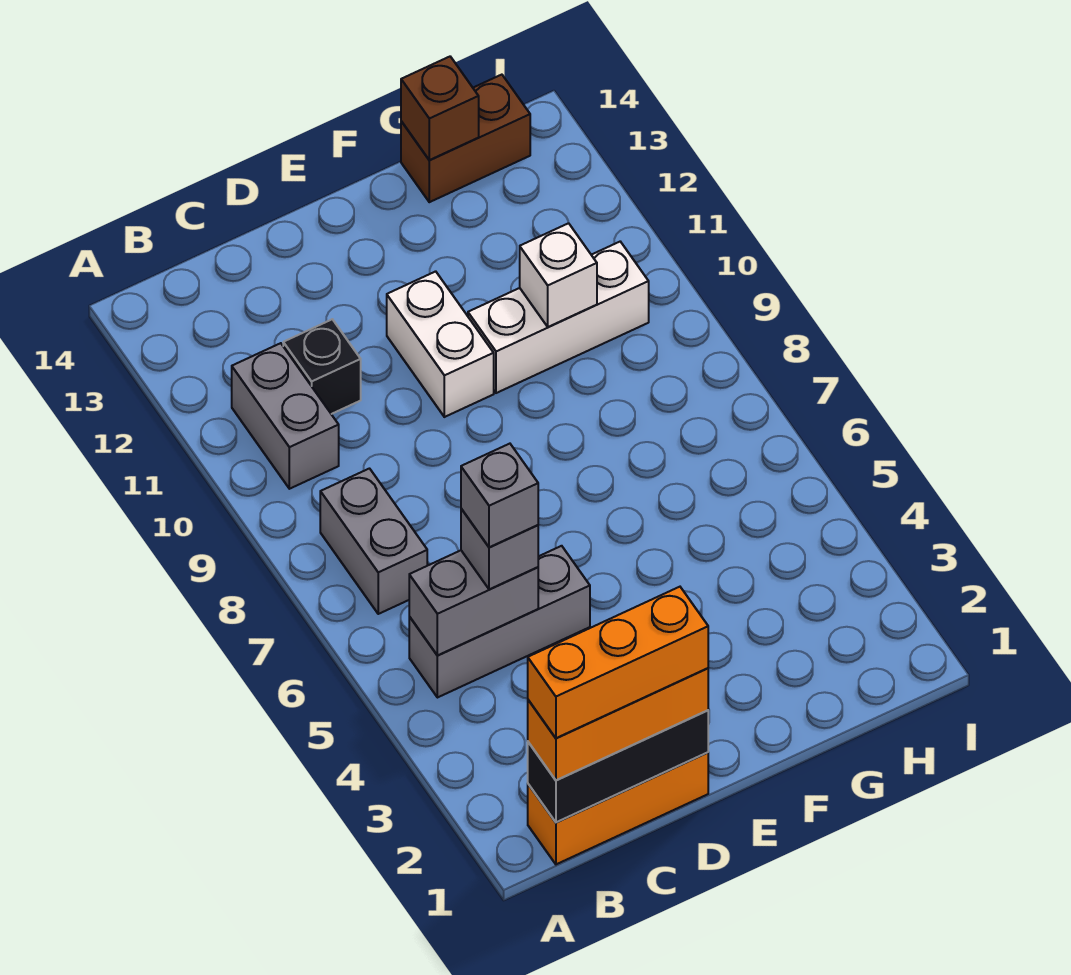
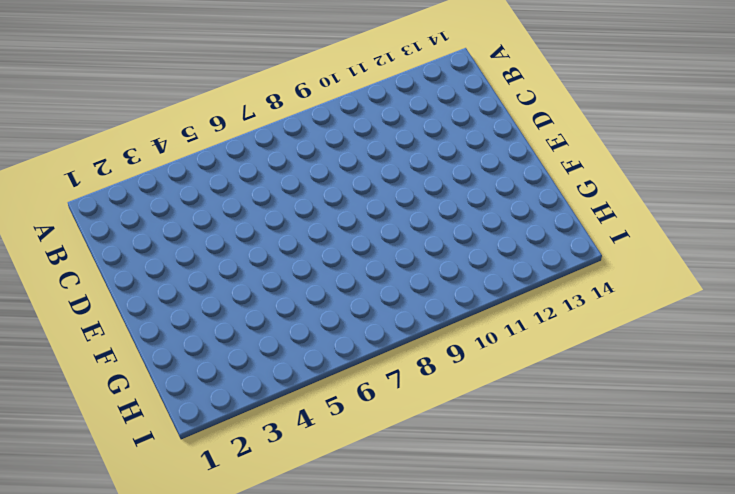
none -> orange 1x3 brick [528,753,708,864]
none -> grey 1x3 brick [409,546,590,698]
none -> grey 1x2 brick [320,469,427,614]

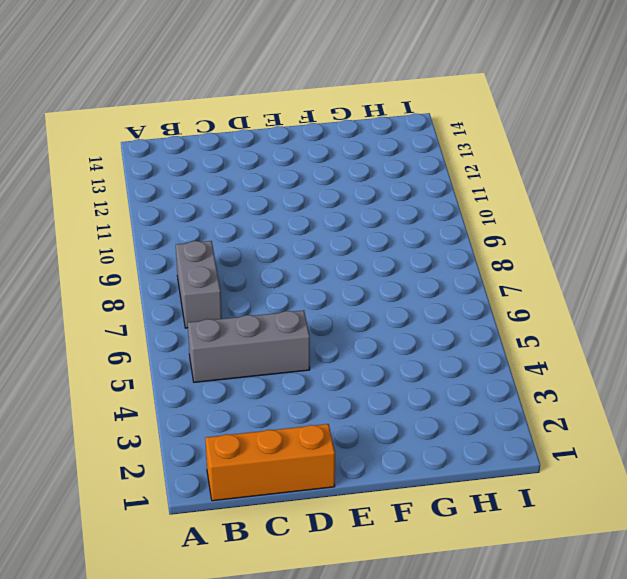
none -> grey 1x2 brick [232,343,339,489]
none -> black 1x1 brick [283,319,361,414]
none -> white 1x2 brick [387,271,494,417]

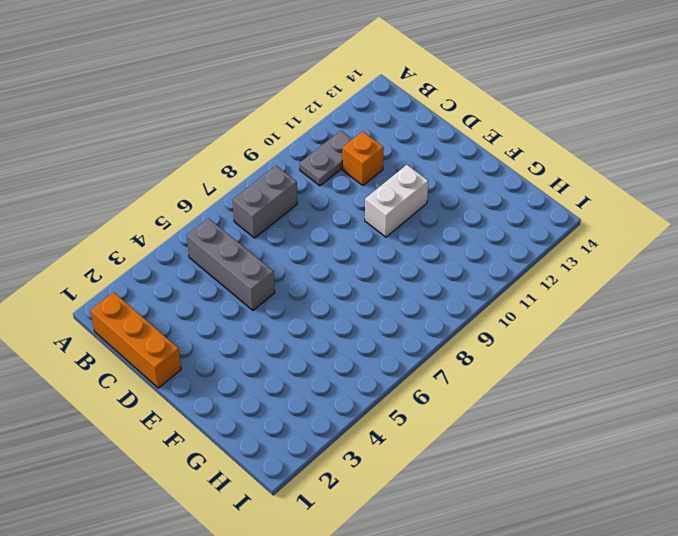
grey 1x2 plate [300,131,352,186] -> grey 1x2 brick [232,343,339,489]
orange 1x1 brick [342,131,384,186] -> black 1x1 brick [283,319,361,414]
none -> white 1x3 brick [468,242,649,393]
none -> brown 1x2 brick [401,75,530,202]
none -> black 1x3 brick [528,710,708,822]

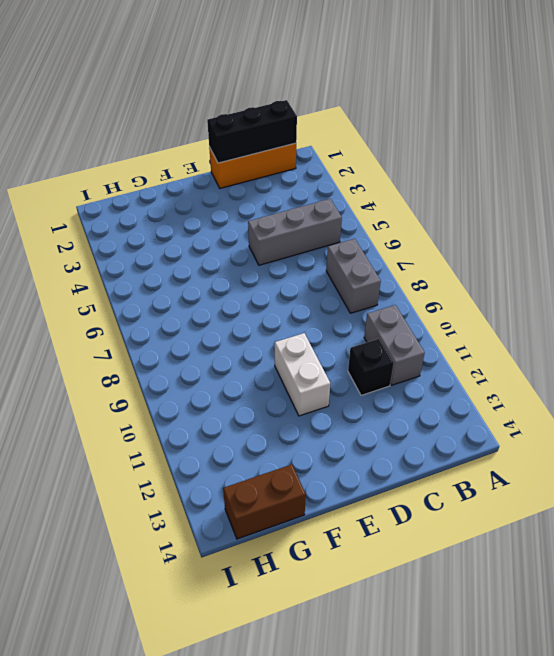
none -> white 1x3 brick [468,242,649,393]
none -> grey 1x2 brick [409,550,538,655]
none -> white 1x1 brick [520,223,597,327]

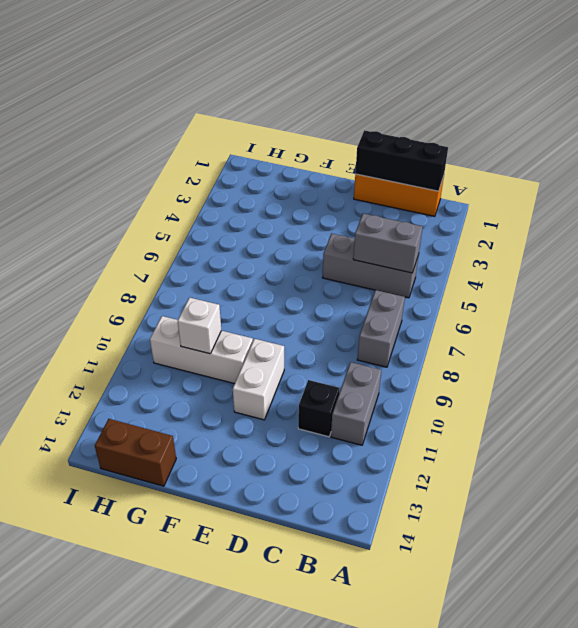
none -> brown 1x1 brick [401,57,479,160]
none -> orange 1x3 brick [528,668,708,780]
none -> grey 1x1 brick [461,509,538,589]

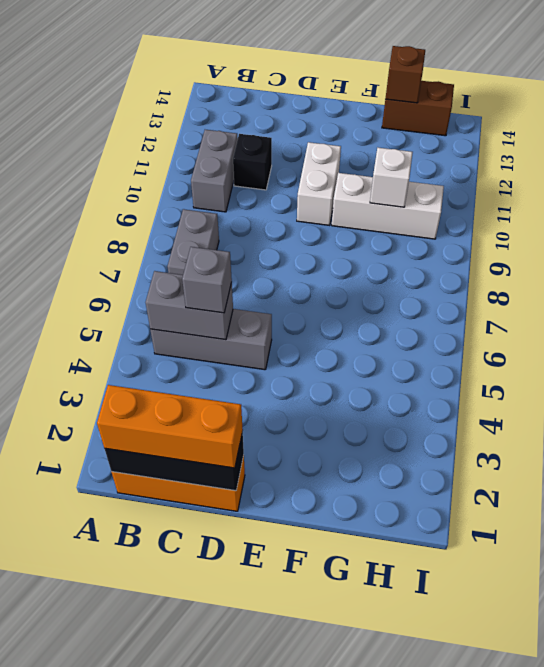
none -> orange 1x3 brick [528,587,708,738]
none -> grey 1x1 brick [461,444,538,547]

